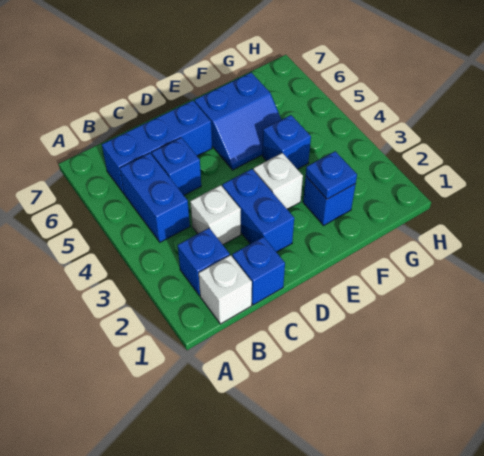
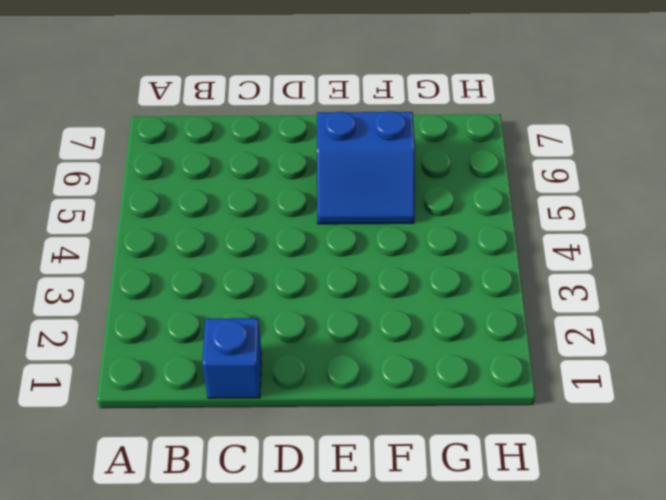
none -> white 1x1 brick [199,255,252,324]
none -> blue 1x1 brick [178,228,230,296]
none -> blue 1x2 brick [120,153,190,242]

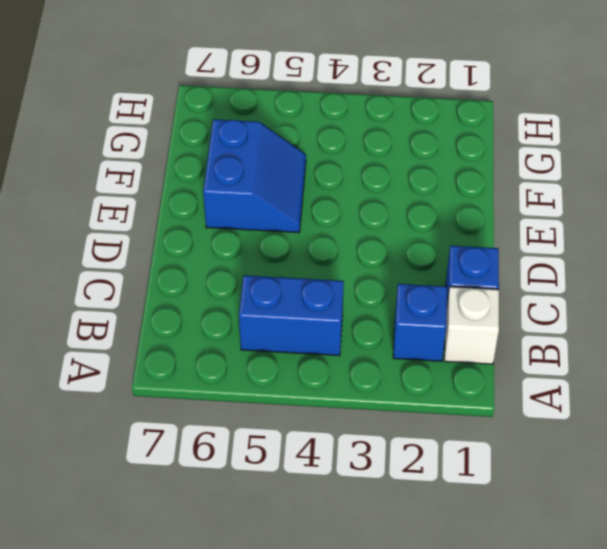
none -> blue 1x3 brick [102,101,212,193]
none -> white 1x1 brick [190,185,241,245]
none -> blue 1x1 brick [152,137,201,195]

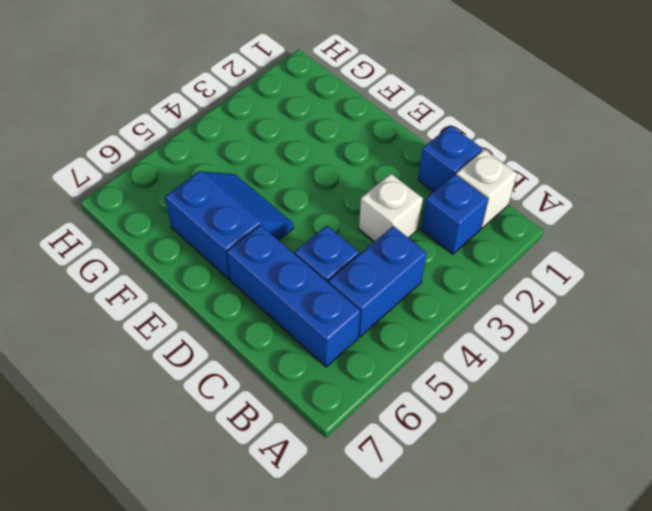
none -> blue 1x2 brick [222,169,294,252]
none -> white 1x1 brick [253,153,303,209]
none -> blue 1x1 brick [303,176,356,225]

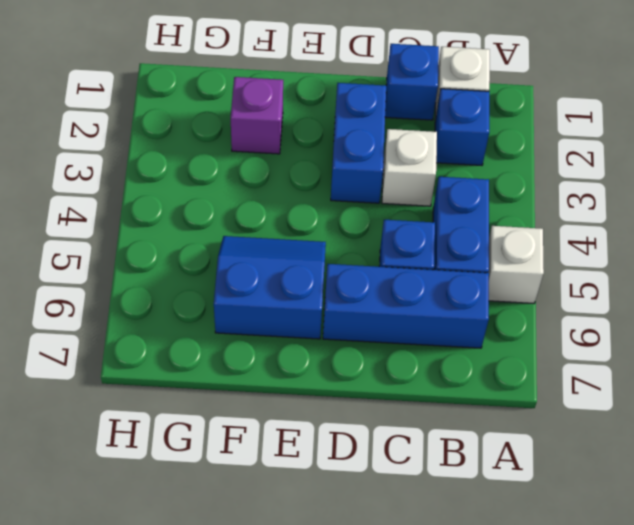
white 1x1 brick [488,226,544,303] -> white 1x1 brick moved to [253,153,303,209]
purple 1x1 brick [231,77,283,154] -> blue 1x1 brick [303,176,356,225]
none -> blue 1x1 brick [262,115,311,169]
none -> blue 1x1 plate [306,151,357,199]

